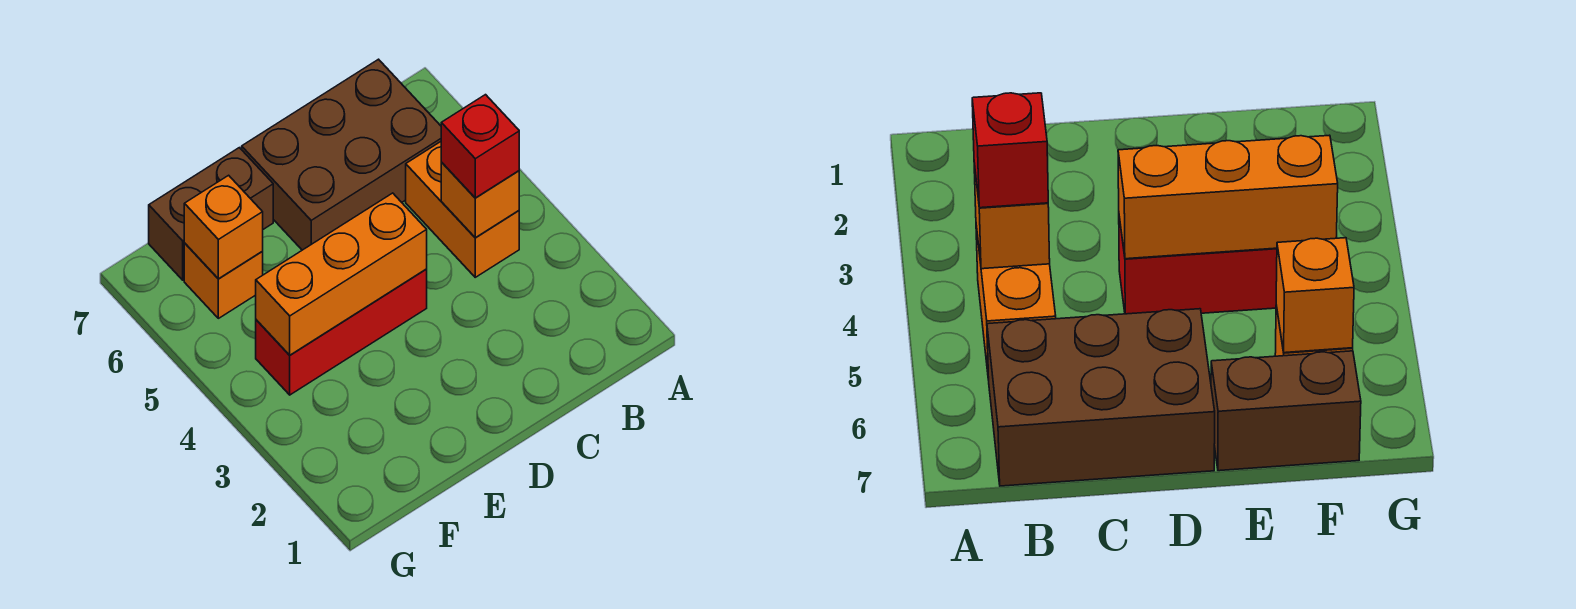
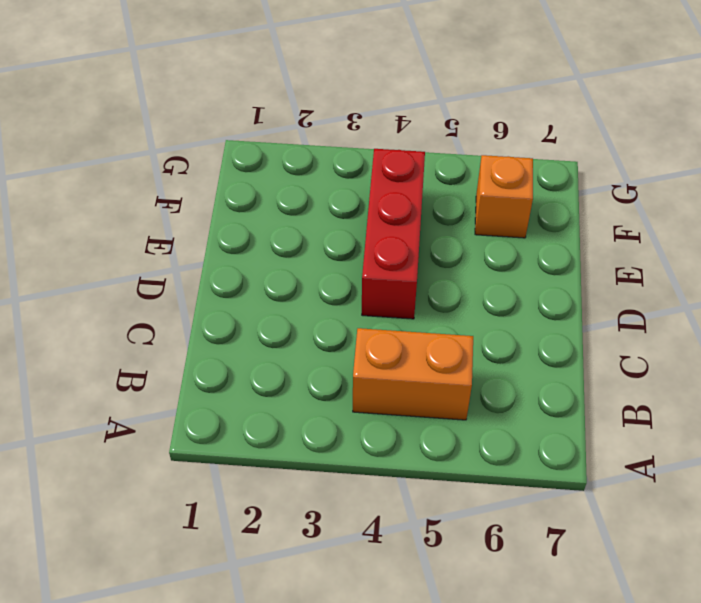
none -> brown 2x3 brick [242,59,441,250]
none -> brown 1x2 brick [149,148,273,280]

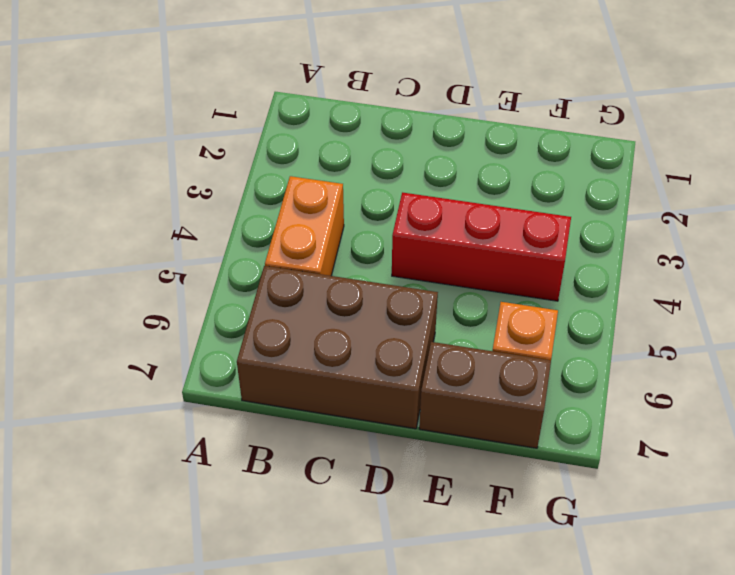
none -> orange 1x1 brick [441,162,519,238]
none -> orange 1x3 brick [256,193,427,355]

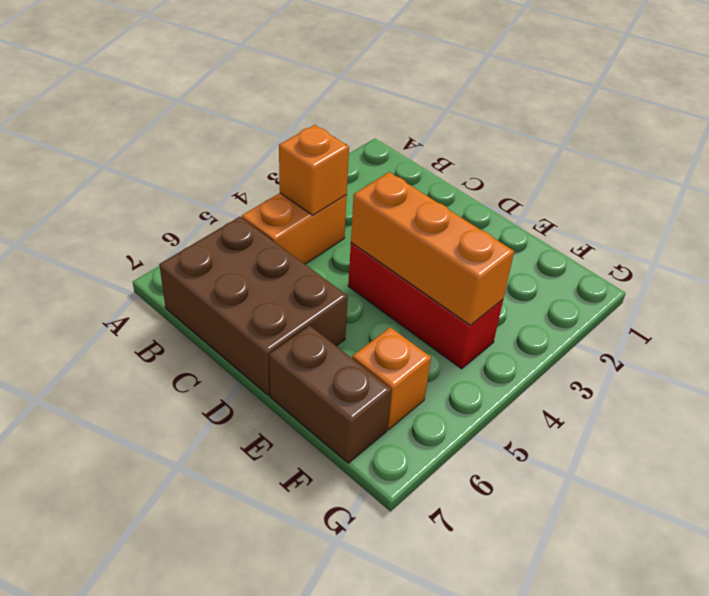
none -> orange 1x1 brick [184,175,263,279]
none -> red 1x1 brick [441,95,519,198]

